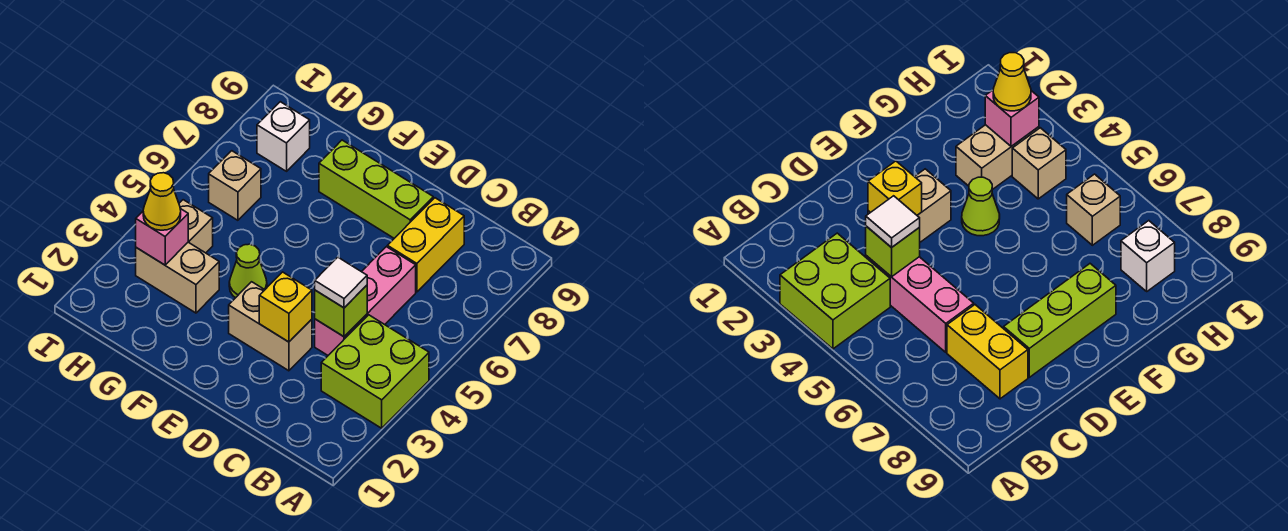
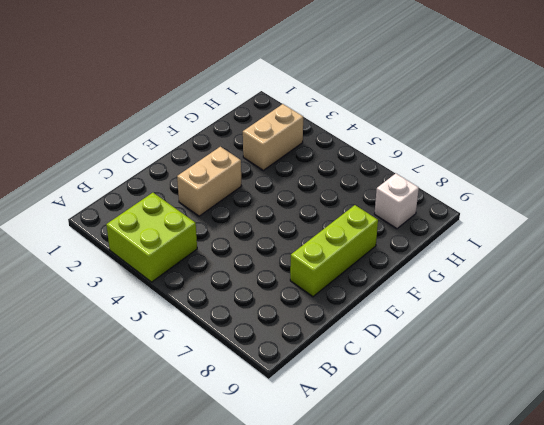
none -> pink 1x3 brick [315,247,416,355]
none -> yellow 1x2 brick [387,198,464,292]
none -> lime 1x1 cone [229,244,267,298]

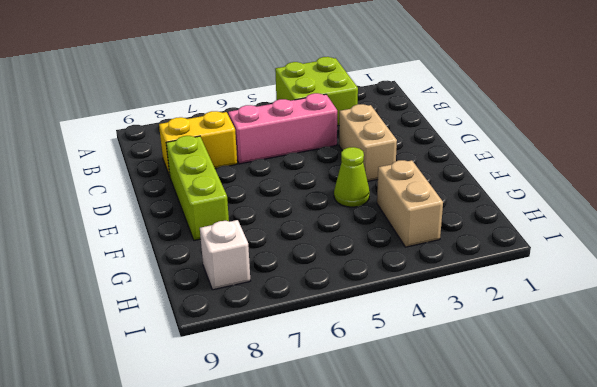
none -> tan 1x1 brick [179,200,213,253]
none -> tan 1x1 brick [209,151,261,220]
none -> lime 1x1 brick [315,285,367,337]

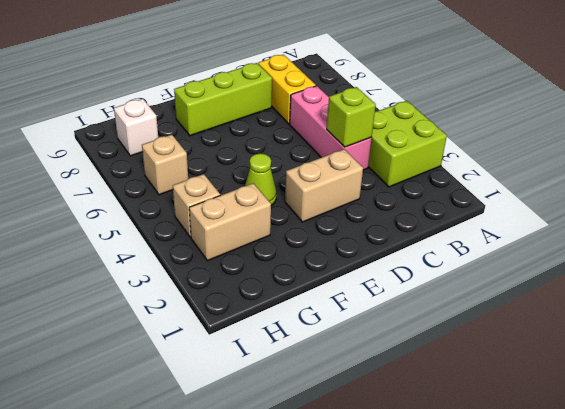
none -> yellow 1x1 brick [259,272,312,342]
none -> pink 1x1 brick [136,209,188,265]
none -> white 1x1 tile [315,257,367,308]

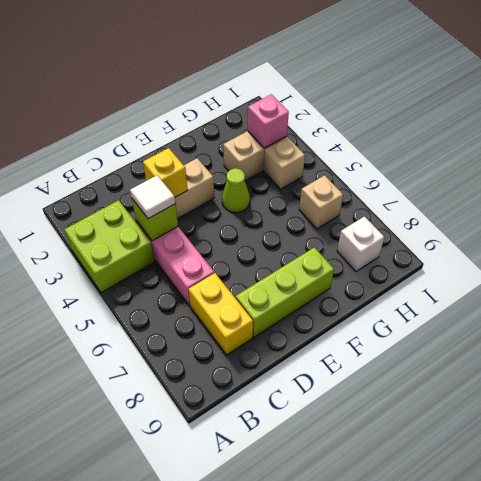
none -> yellow 1x1 cone [143,173,181,230]

